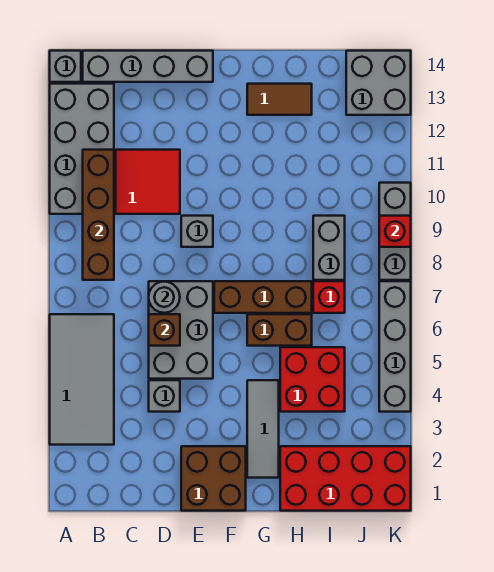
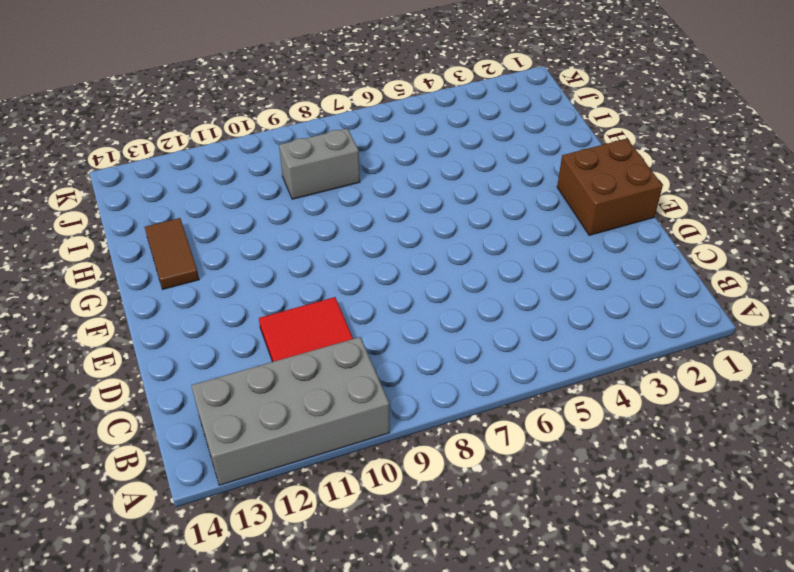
none -> grey 2x4 tile [50,314,114,445]
none -> grey 1x1 brick [50,51,81,82]
none -> grey 1x4 brick [83,51,213,82]

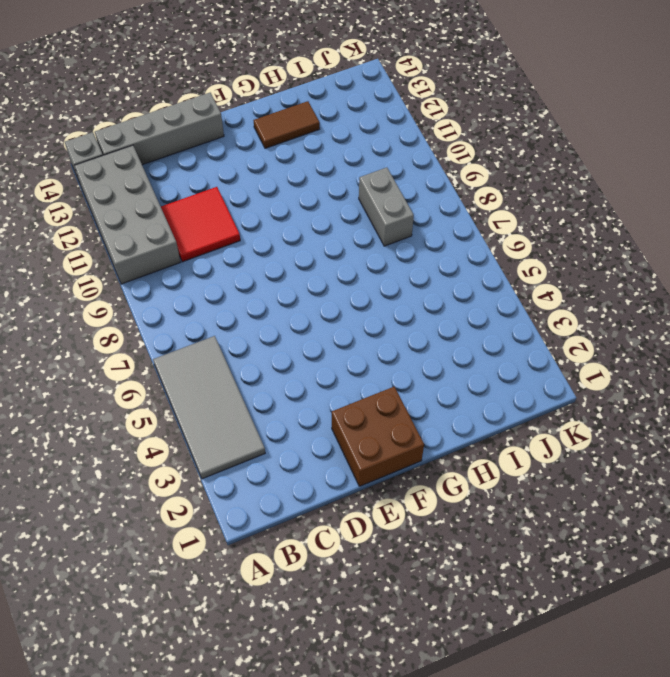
none -> grey 1x1 brick [149,380,180,412]
none -> grey 2x3 brick [149,281,213,379]
none -> grey 1x1 brick [181,216,213,247]

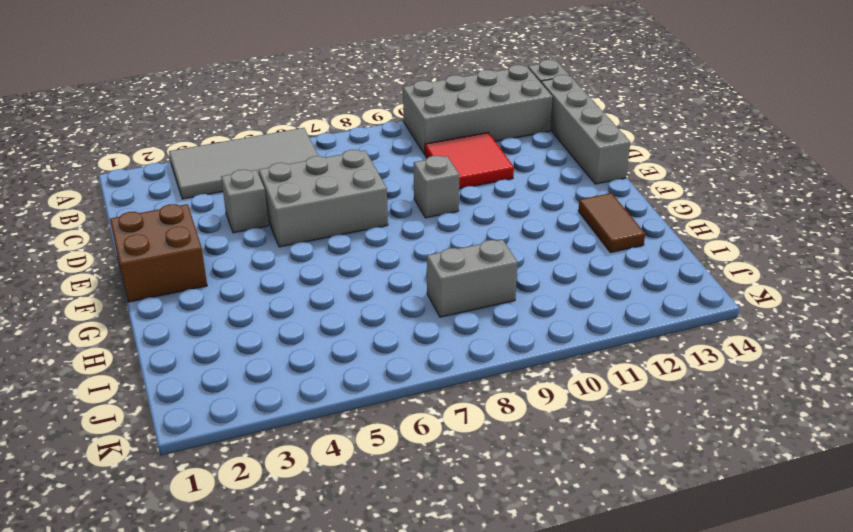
none -> brown 1x3 brick [214,281,312,313]
none -> grey 1x3 tile [247,380,279,478]
none -> brown 1x2 brick [247,314,312,346]

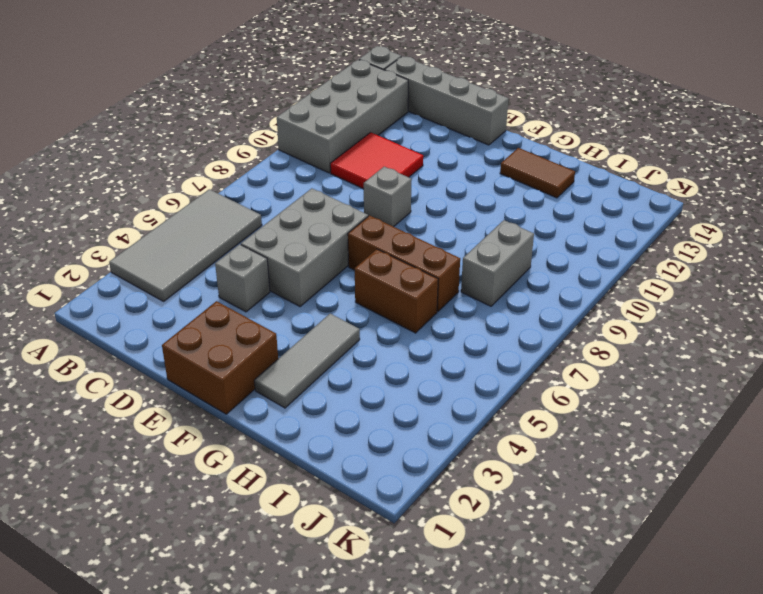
none -> red 2x4 brick [280,446,411,511]
none -> red 2x2 brick [280,347,345,412]
none -> red 1x1 brick [313,281,345,313]

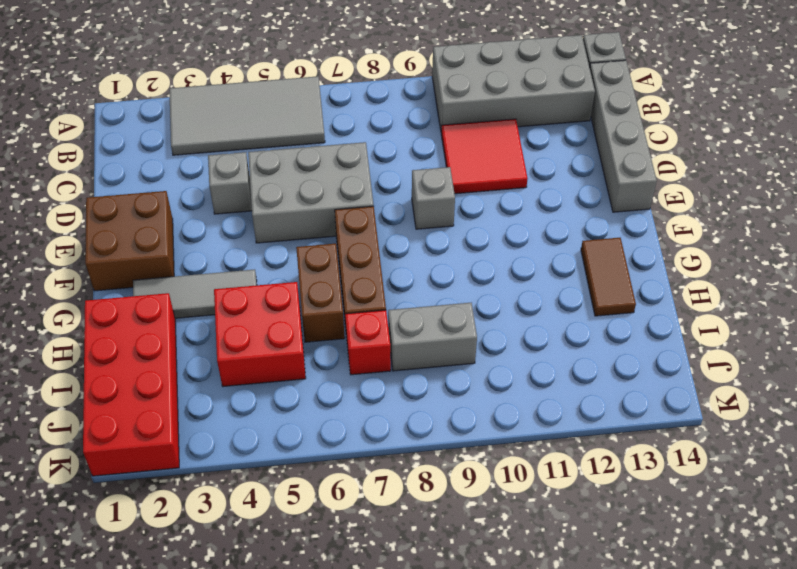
none -> grey 2x2 brick [346,51,411,115]
none -> grey 1x4 brick [379,281,411,412]
none -> grey 1x3 brick [379,183,411,280]

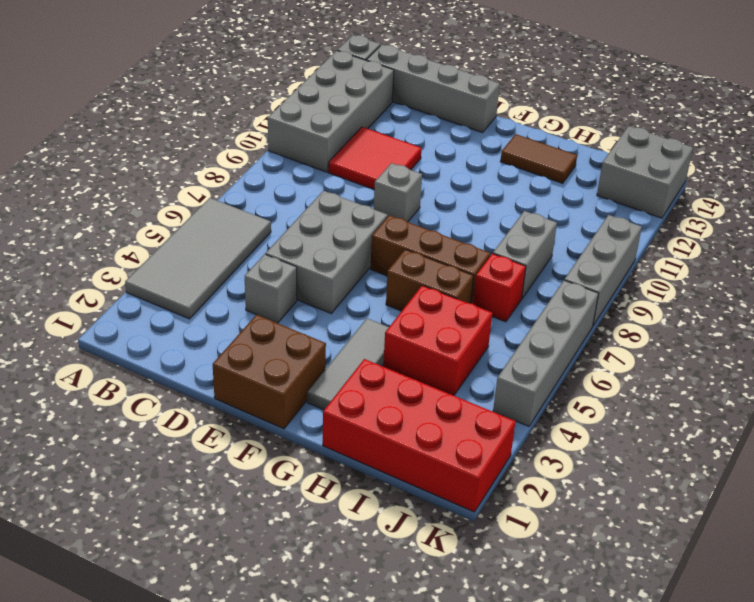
none -> brown 1x4 brick [83,150,114,280]
none -> brown 1x1 brick [149,314,180,346]
none -> grey 1x1 round brick [149,281,180,313]

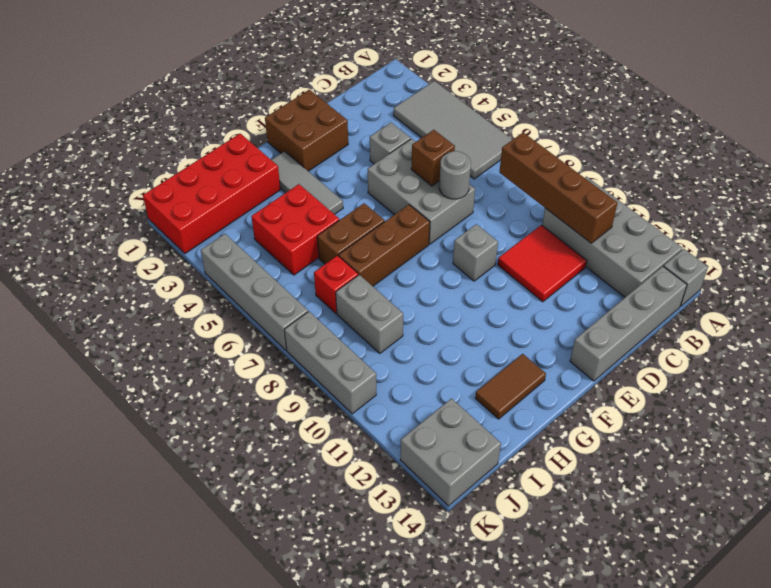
none -> red 1x1 brick [379,216,411,247]

